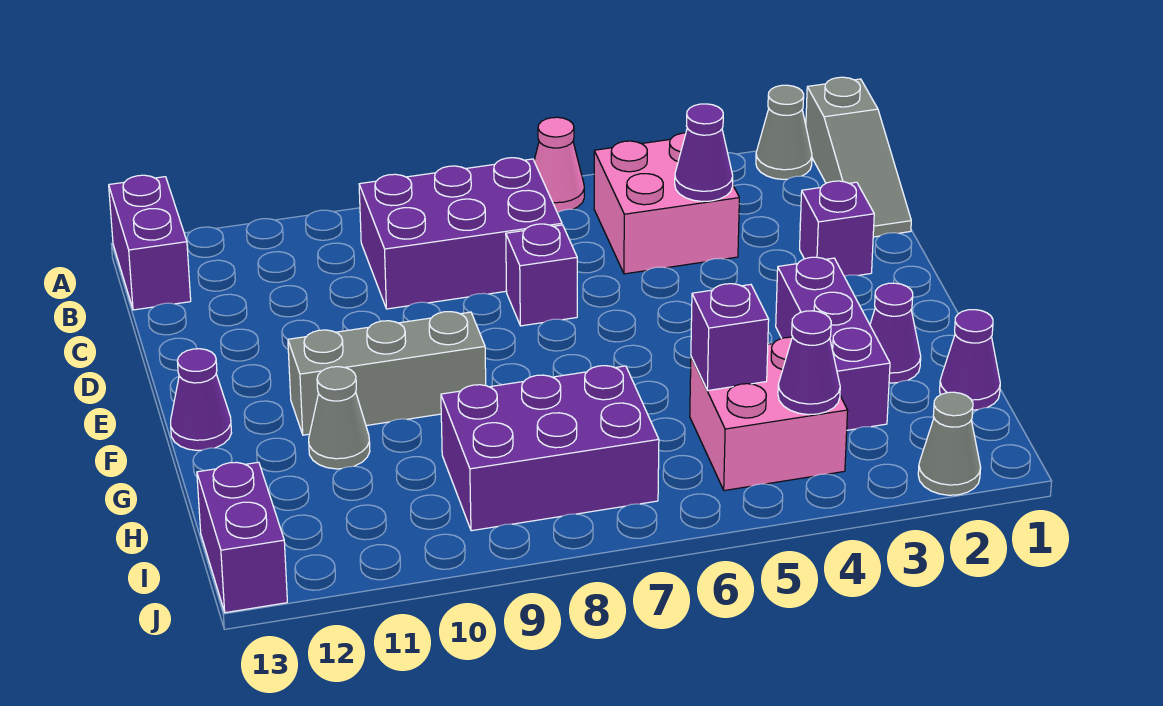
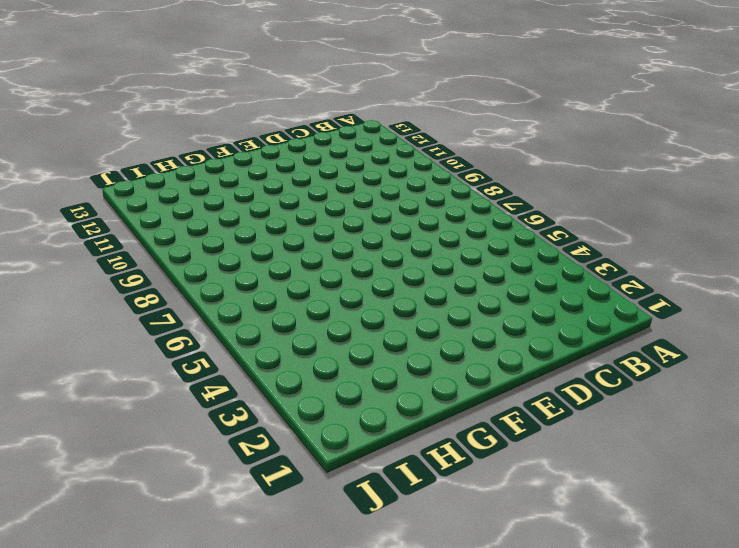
none -> grey 1x3 slope [806,77,911,237]
none -> grey 1x1 cone [756,85,812,179]
none -> pink 1x1 cone [534,117,584,213]

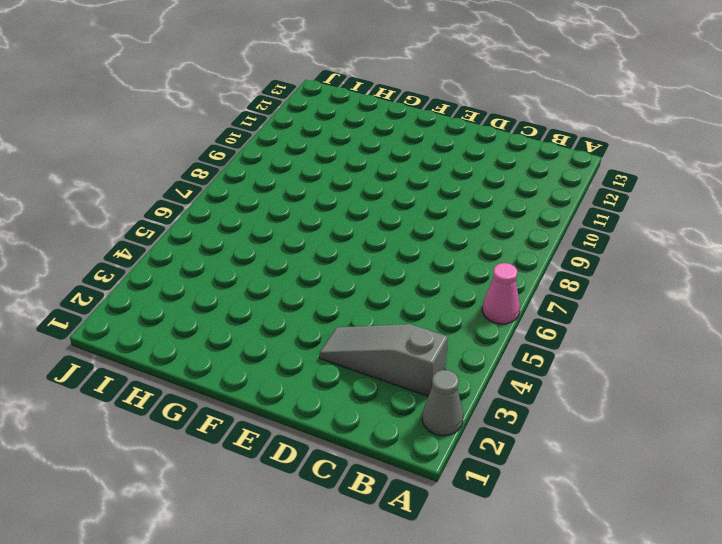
grey 1x3 slope [320,324,448,396] -> grey 1x3 slope moved to [806,77,911,237]
none -> purple 1x2 brick [109,175,191,310]
none -> pink 2x2 brick [594,133,739,274]
none -> purple 2x3 brick [359,158,562,309]

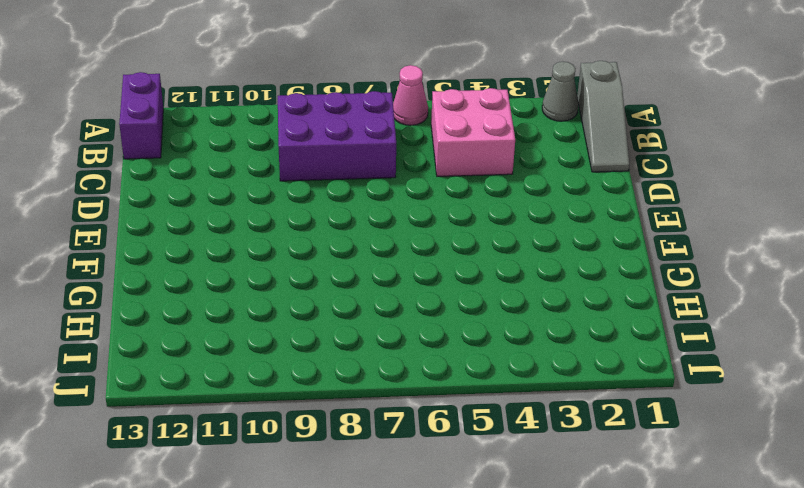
none -> purple 1x1 brick [800,181,874,276]
none -> purple 1x1 brick [506,224,577,326]
none -> purple 1x3 brick [776,257,890,430]

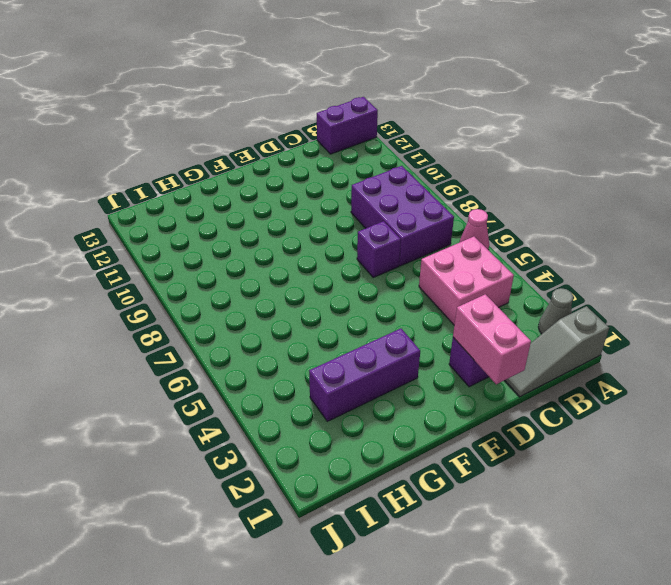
pink 1x2 brick [453,294,531,384] -> none
none -> grey 1x3 brick [288,312,486,435]
none -> purple 1x1 cone [171,349,231,450]
none -> purple 1x1 cone [870,283,921,383]

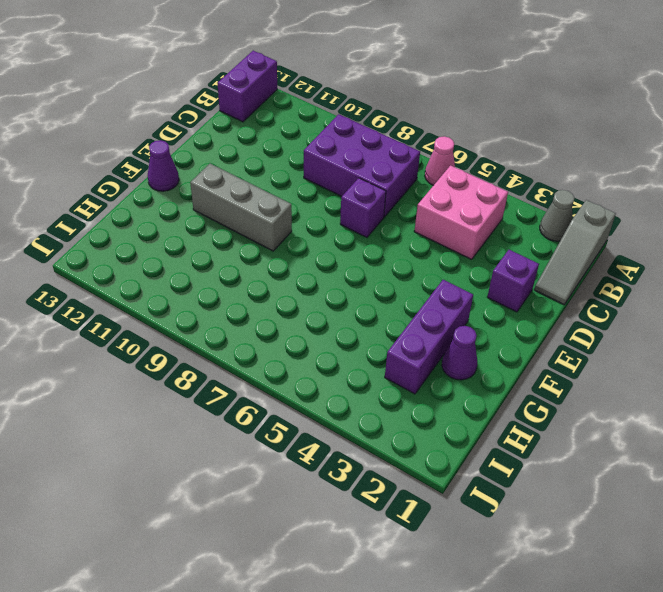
none -> grey 1x1 cone [309,367,370,469]
none -> purple 1x1 cone [940,310,1000,410]
none -> pink 2x2 brick [690,337,848,491]

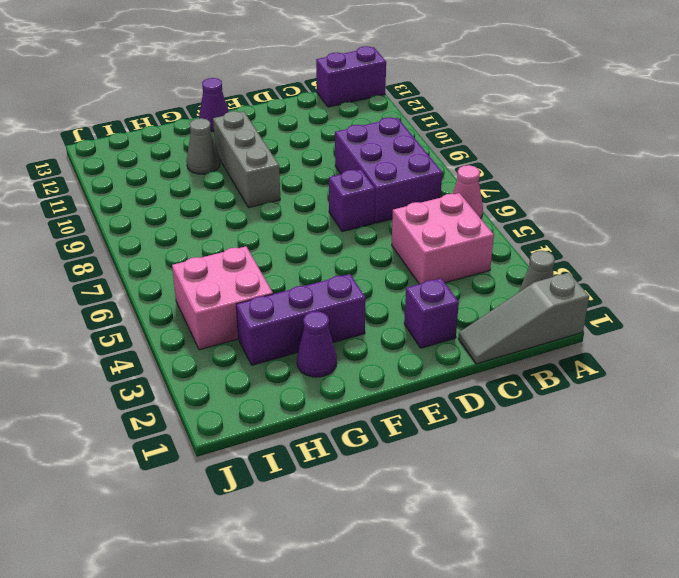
none -> purple 1x1 cone [940,310,1000,410]
none -> purple 2x3 brick [441,366,659,531]
none -> purple 1x2 brick [197,462,287,613]

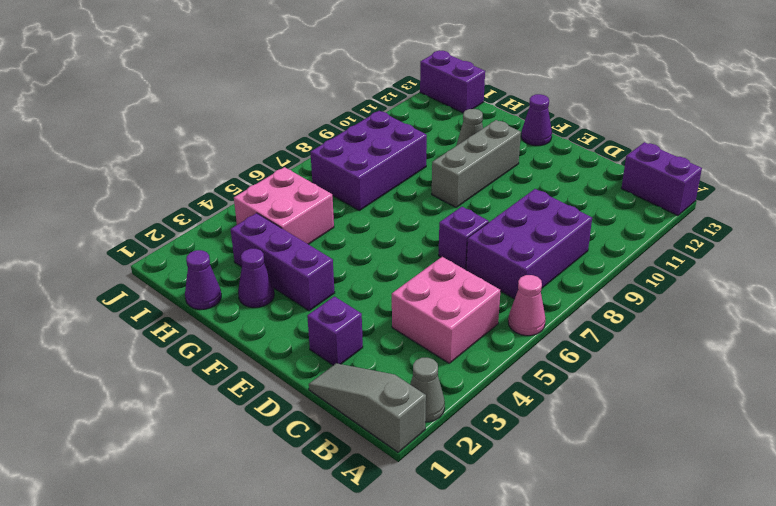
none -> grey 1x1 cone [918,392,981,495]
none -> purple 1x1 cone [675,104,733,202]
none -> purple 1x1 brick [691,284,769,391]

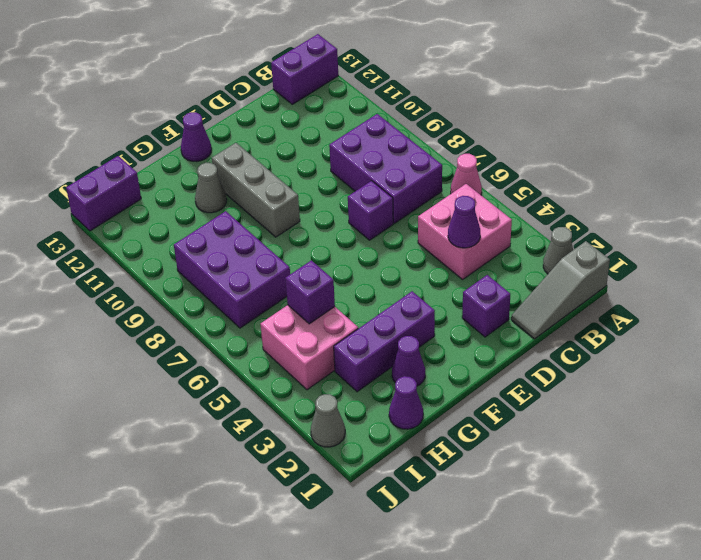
none -> purple 1x1 cone [778,311,840,415]

